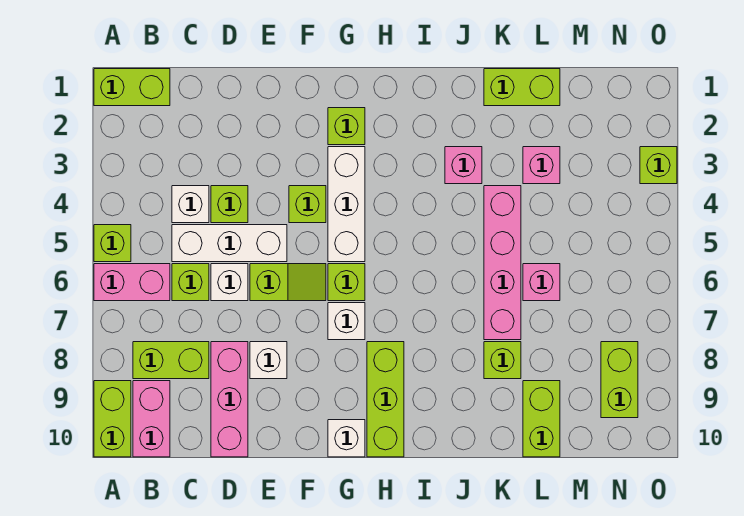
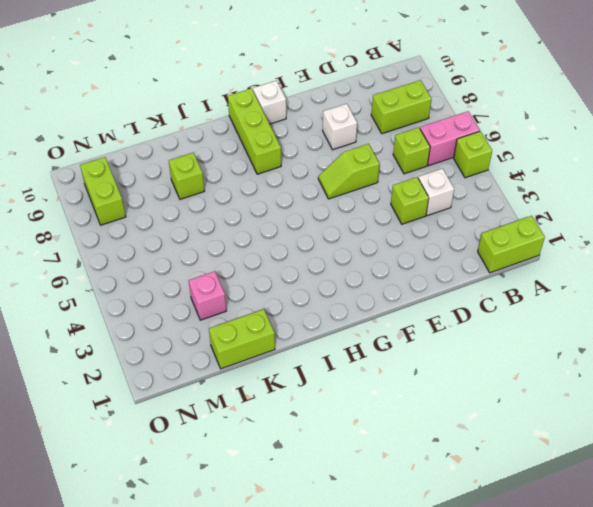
none -> lime 1x2 brick [94,381,131,457]
none -> pink 1x2 brick [133,381,170,457]
none -> white 1x3 brick [172,225,287,262]
none -> white 1x1 brick [211,264,248,301]

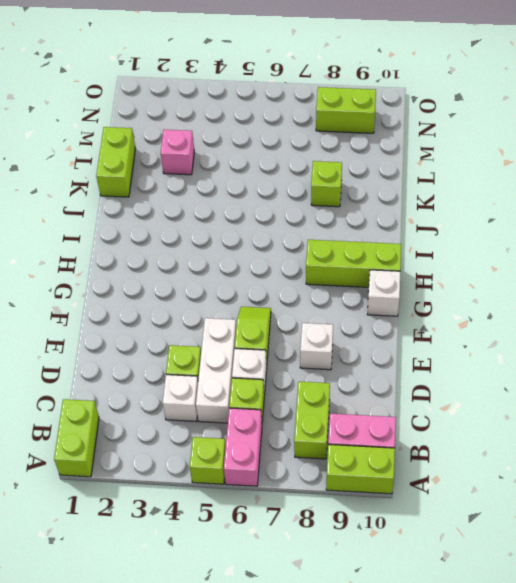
none -> pink 1x3 brick [211,342,248,457]
none -> lime 1x1 brick [289,186,326,223]
none -> lime 1x1 brick [328,108,365,145]
none -> white 1x3 brick [328,147,365,262]

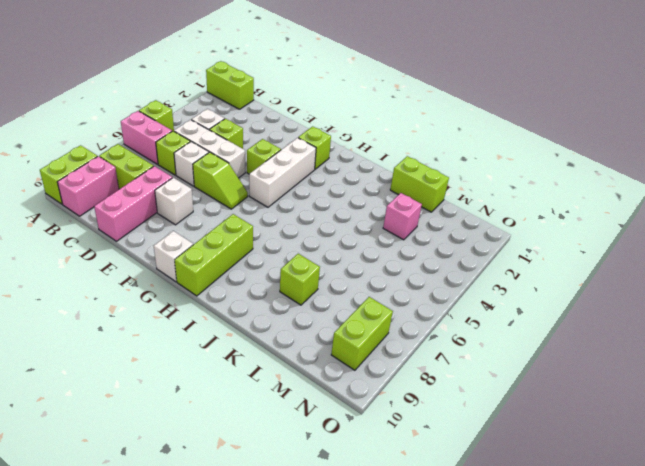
none -> lime 1x1 brick [328,264,365,301]
none -> white 1x1 brick [328,303,365,340]
none -> pink 1x1 brick [445,147,482,184]
none -> pink 1x4 brick [484,186,521,340]

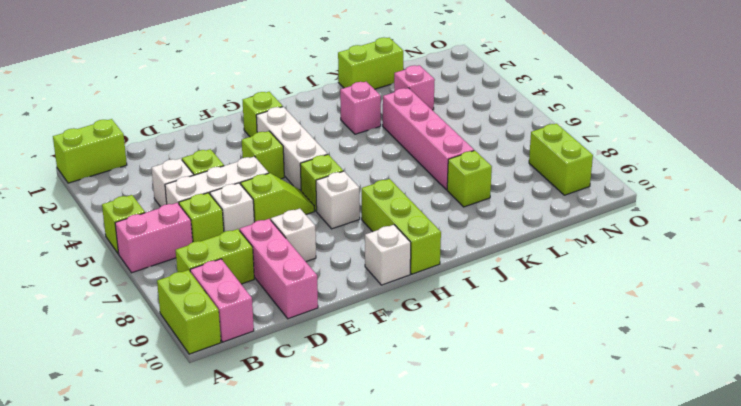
none -> pink 1x1 brick [523,264,560,301]
none -> lime 1x2 brick [523,381,560,457]
none -> lime 1x1 brick [640,147,677,184]

